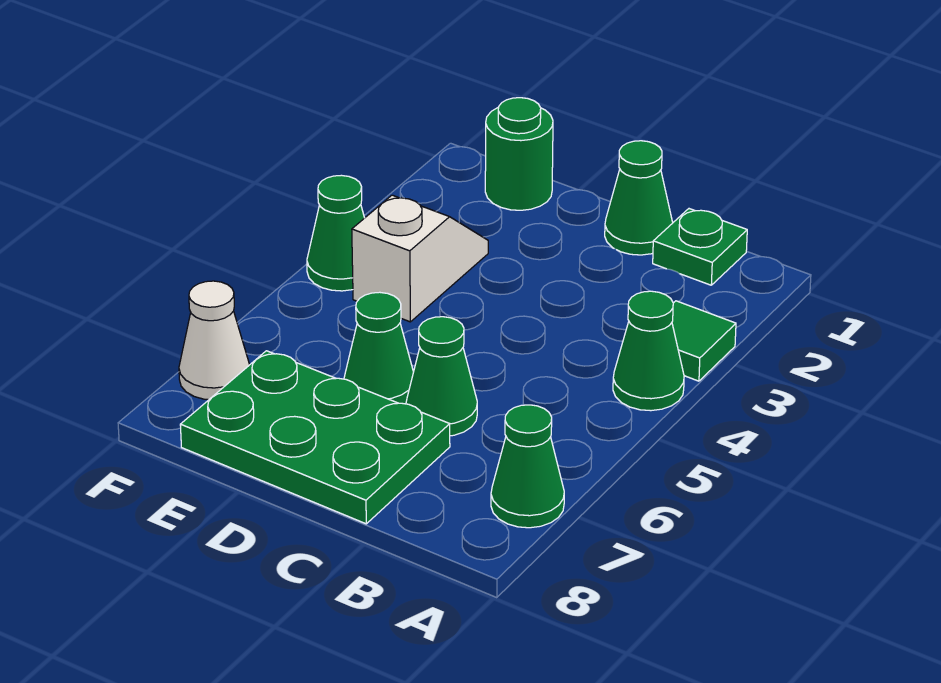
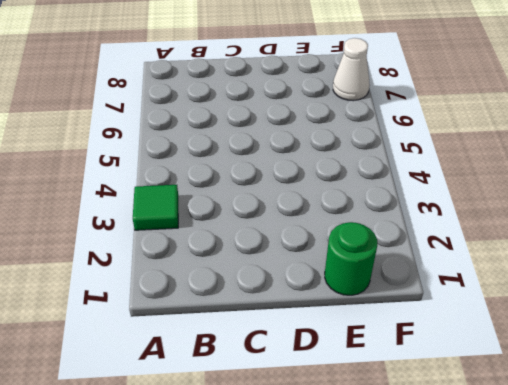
none -> green 1x1 cone [613,291,684,411]
none -> green 1x1 cone [491,405,564,528]
none -> green 1x1 plate [653,209,747,285]

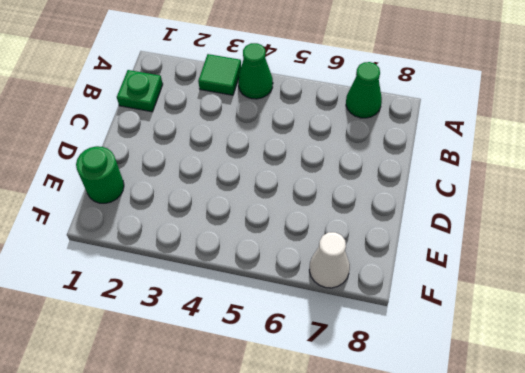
none -> green 1x1 cone [605,141,673,255]
none -> green 1x1 cone [406,317,477,436]
none -> green 2x3 plate [180,351,450,524]

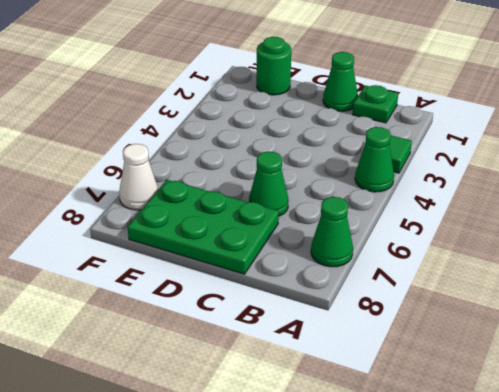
none -> green 1x1 cone [344,292,413,404]
none -> white 1x2 slope [352,195,488,322]
none -> green 1x1 cone [307,175,364,291]

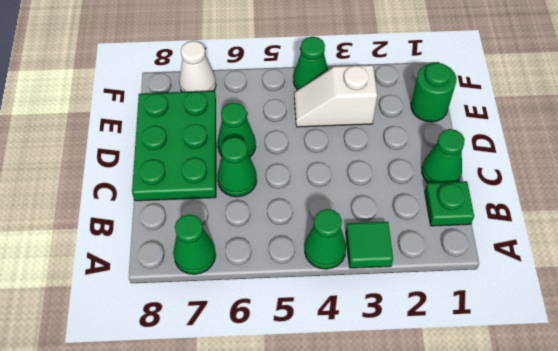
white 1x2 slope [294,65,377,127] -> white 1x2 slope turned to [352,195,488,322]

